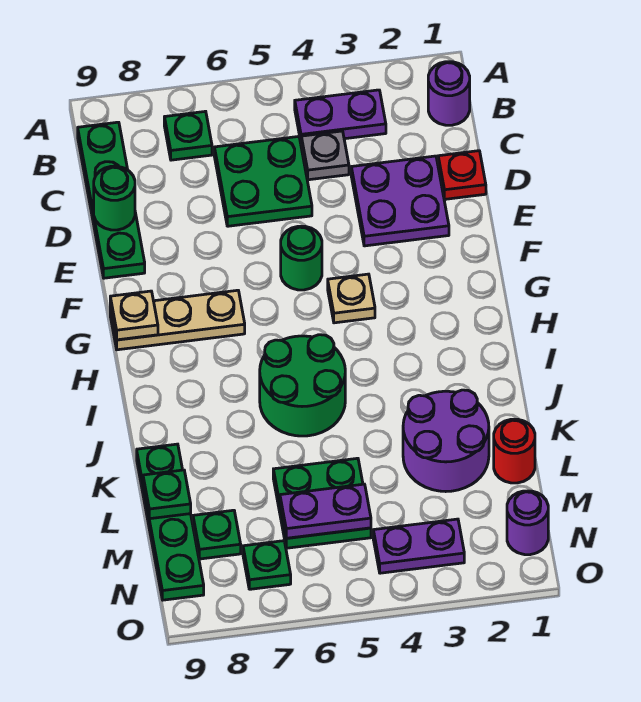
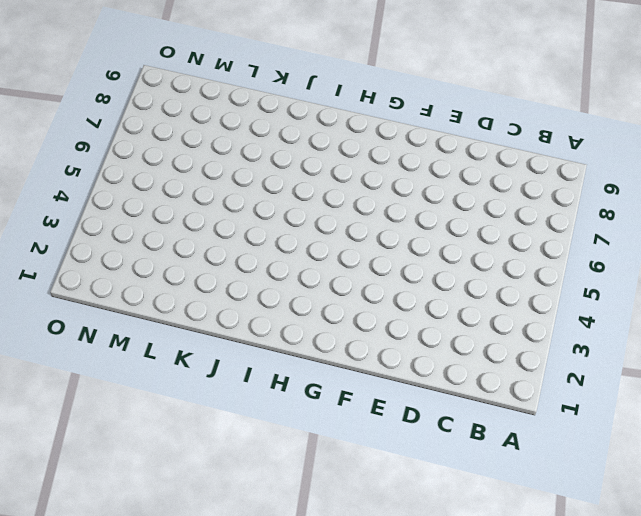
none -> purple 1x1 round brick [428,62,470,125]
none -> purple 1x2 plate [295,90,386,141]
none -> green 1x1 plate [164,111,212,160]

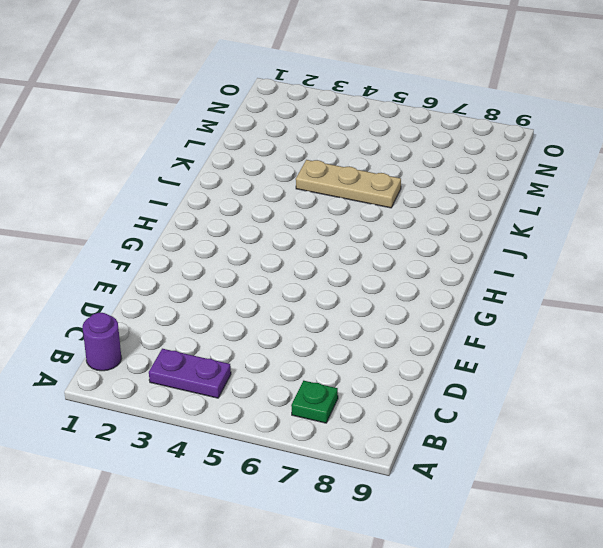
tan 1x3 plate [296,160,401,208] -> tan 1x3 plate moved to [110,290,245,350]
none -> green 1x4 plate [78,122,145,278]
none -> grey 1x1 plate [301,131,349,180]
none -> green 2x2 plate [214,136,312,226]

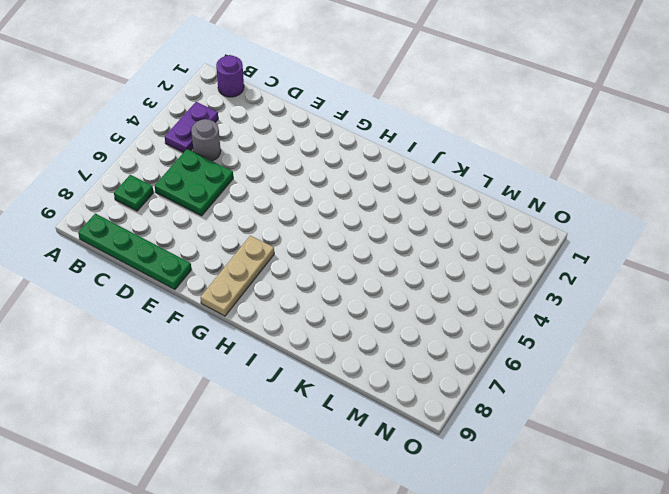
grey 1x1 round brick [191,119,221,161] -> grey 1x1 plate [301,131,349,180]
none -> red 1x1 plate [438,151,486,199]
none -> purple 2x2 plate [351,156,449,246]
none -> green 1x1 round brick [281,226,322,290]

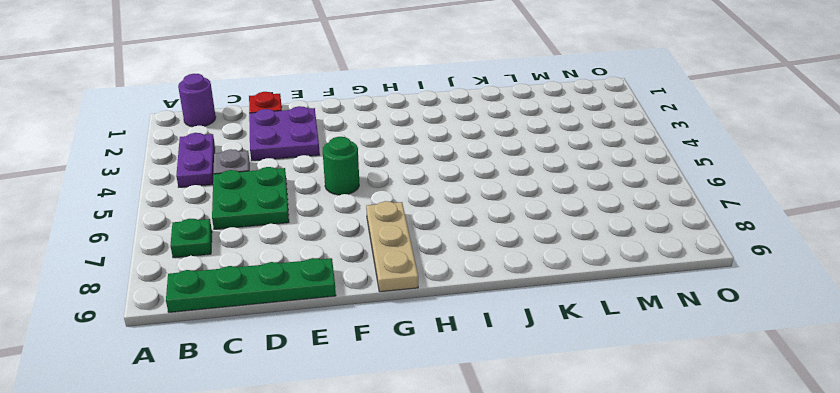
none -> tan 1x1 plate [328,274,375,323]
none -> green 2x2 round brick [260,335,345,436]
none -> purple 2x2 round brick [403,390,489,492]

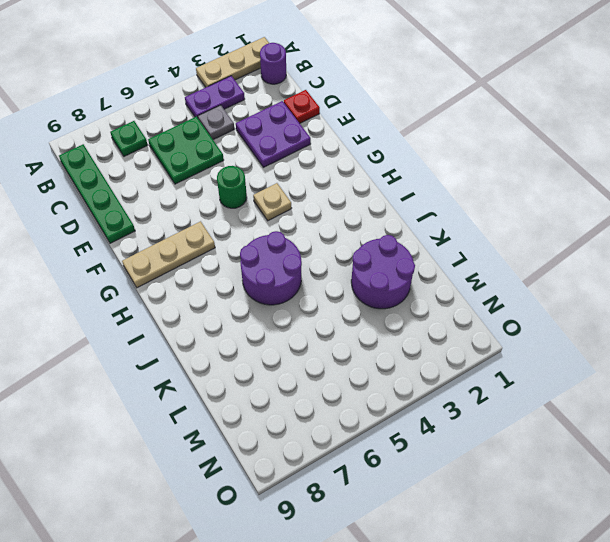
tan 1x3 plate [196,37,269,87] -> none
purple 2x2 round brick [240,231,302,305] -> green 2x2 round brick [260,335,345,436]
none -> green 1x4 plate [137,444,204,600]
none -> red 1x1 round brick [494,419,535,483]
none -> green 2x2 plate [273,458,371,548]

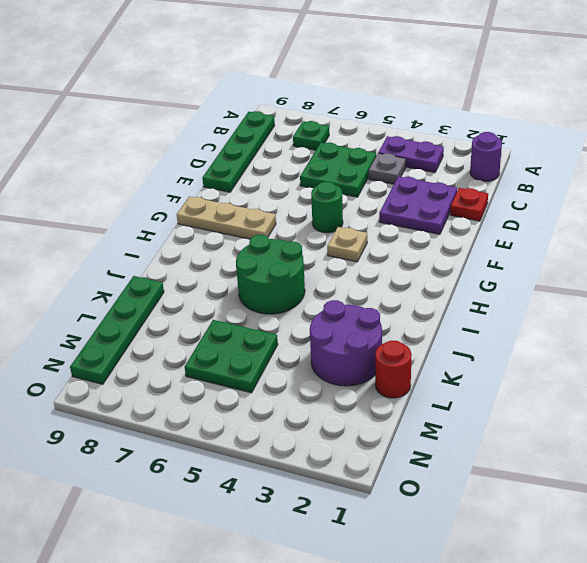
none -> green 1x1 plate [193,510,241,559]
none -> purple 1x1 round brick [507,491,548,555]
none -> purple 1x2 plate [373,519,464,573]

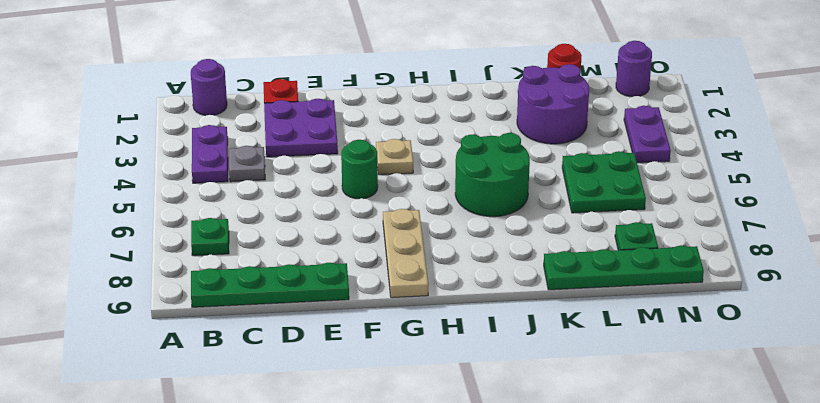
none -> green 2x2 plate [214,136,312,226]
none -> green 1x1 plate [243,541,291,589]
none -> green 1x1 round brick [94,166,135,230]

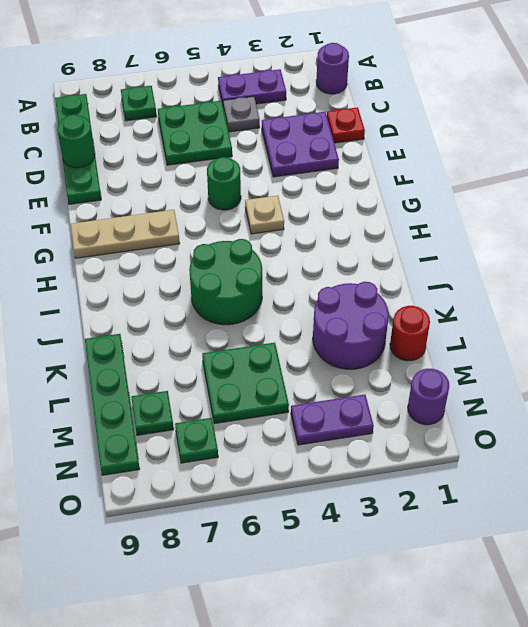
none -> tan 1x1 plate [110,291,158,340]
none -> green 1x1 plate [143,470,191,519]
none -> purple 1x2 plate [280,484,371,538]

